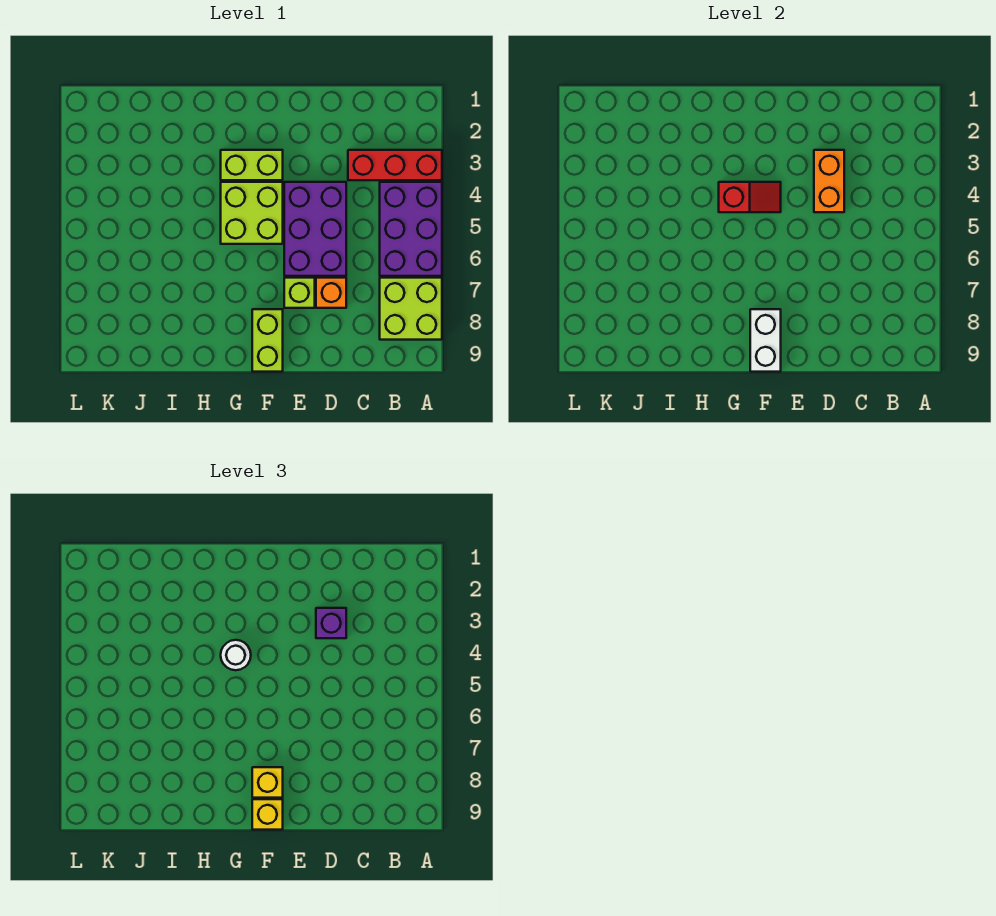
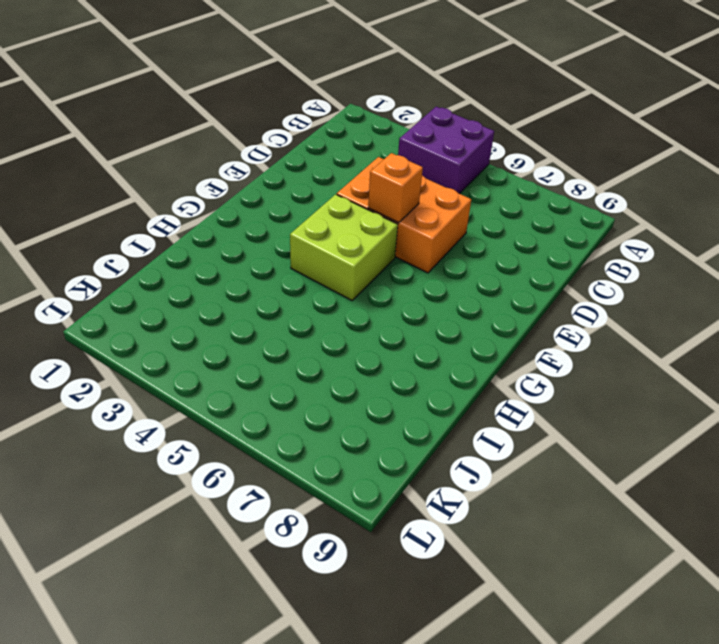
purple 2x2 brick [398,107,494,194] -> purple 2x3 brick [380,182,442,276]
orange 2x3 brick [337,157,471,273] -> purple 2x3 brick [284,182,346,276]
orange 1x1 brick [368,153,423,223] -> orange 1x1 brick moved to [316,278,346,308]
none -> red 1x3 brick [348,150,442,180]
none -> lime 2x2 brick [380,278,442,340]
none -> lime 1x1 brick [284,278,315,308]

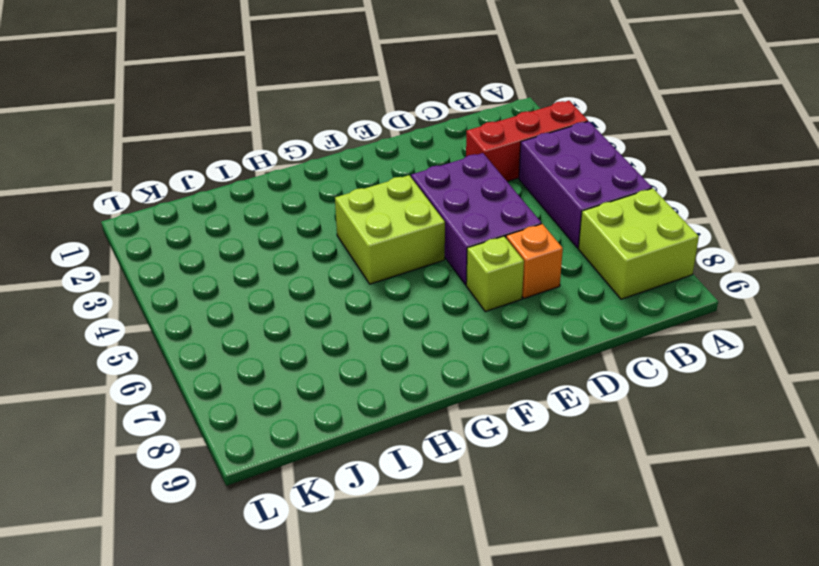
none -> lime 1x2 brick [221,150,283,180]
none -> lime 1x2 brick [252,309,283,372]
none -> orange 1x2 brick [814,150,844,212]

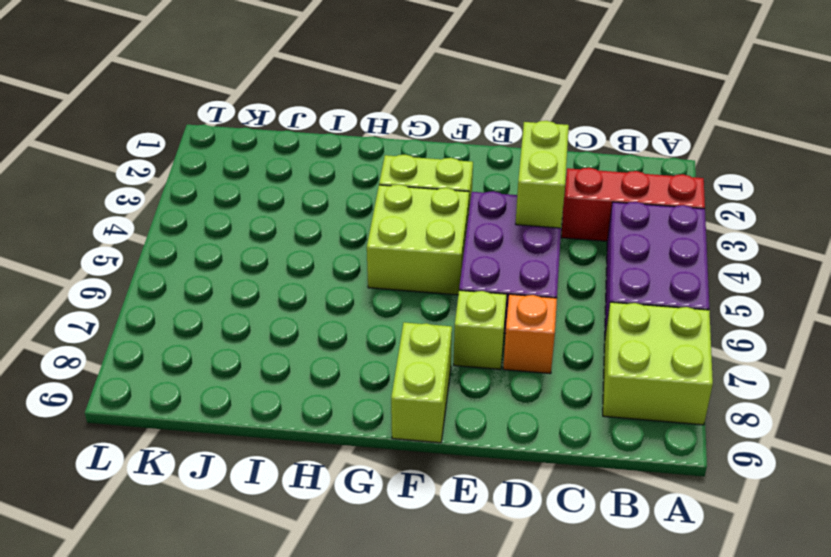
lime 1x2 brick [516,121,569,228] -> orange 1x2 brick [814,150,844,212]
none -> red 1x2 slope [719,182,781,212]
none -> white 1x2 brick [750,309,781,372]
none -> purple 1x1 brick [316,608,346,638]

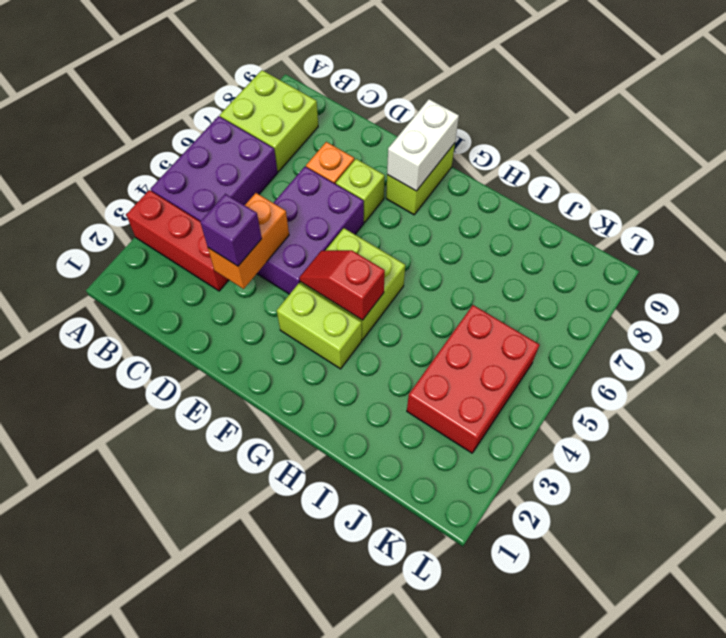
red 2x3 brick [407,305,539,453] -> none
none -> yellow 1x1 brick [252,767,283,798]
none -> yellow 1x1 brick [252,799,283,830]
none -> white 1x1 round brick [221,640,251,670]

